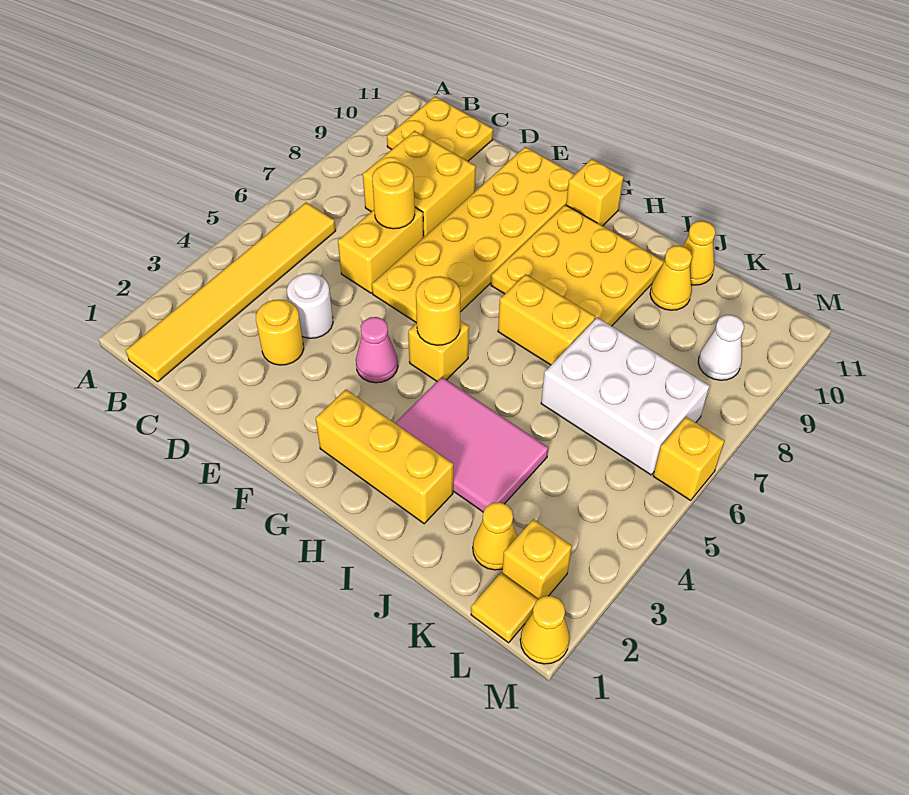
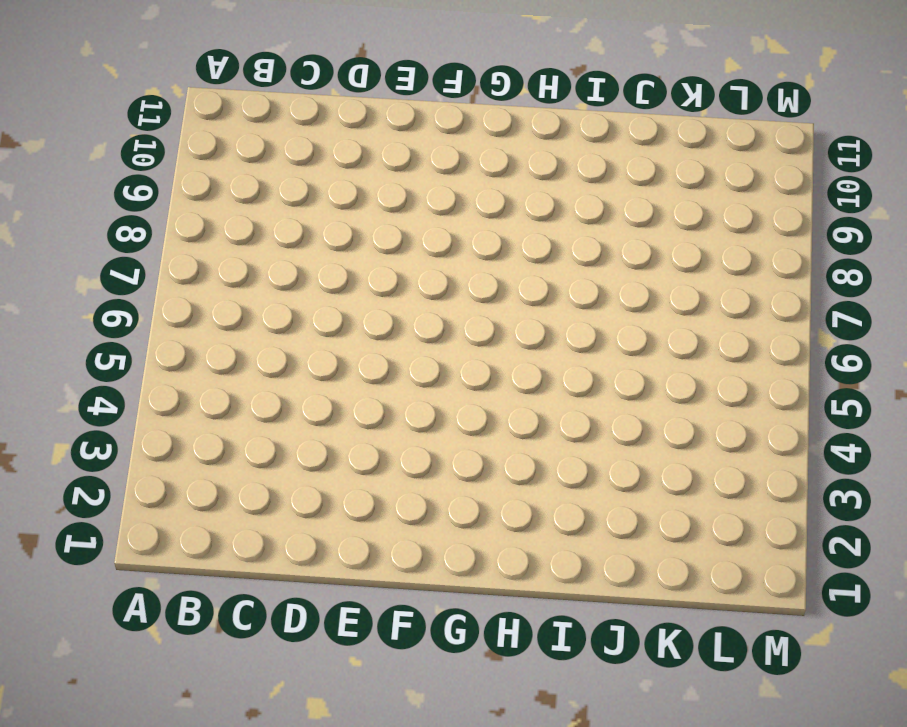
none -> yellow 1x6 tile [126,203,336,382]
none -> yellow 2x2 plate [387,97,493,161]
none -> yellow 2x2 brick [363,131,476,237]

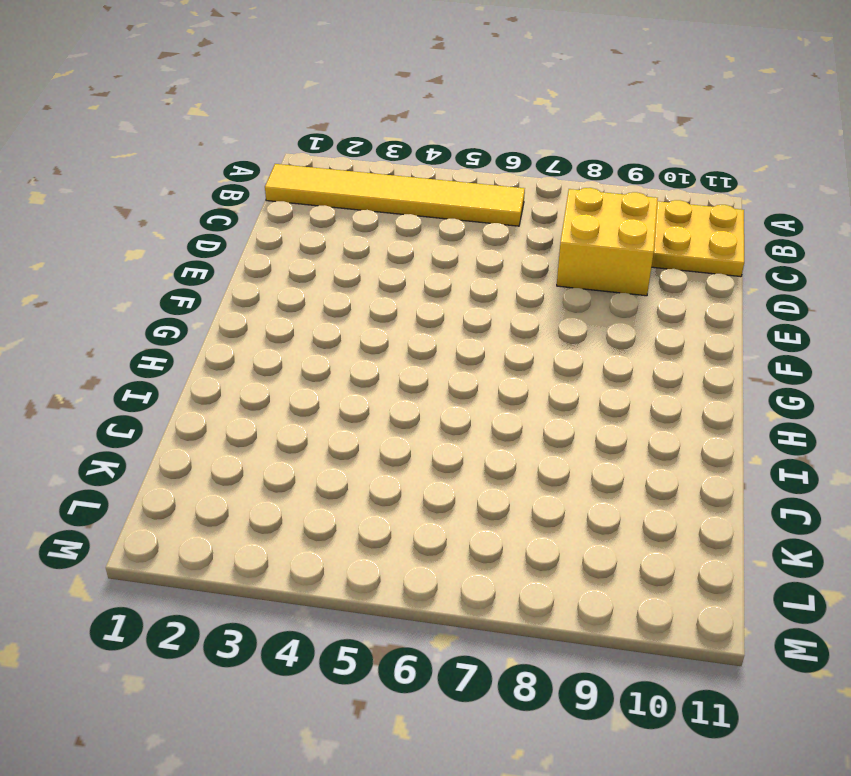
none -> yellow 1x1 round brick [256,300,304,365]
none -> white 1x1 round brick [287,273,333,338]
none -> yellow 1x2 brick [338,208,424,293]

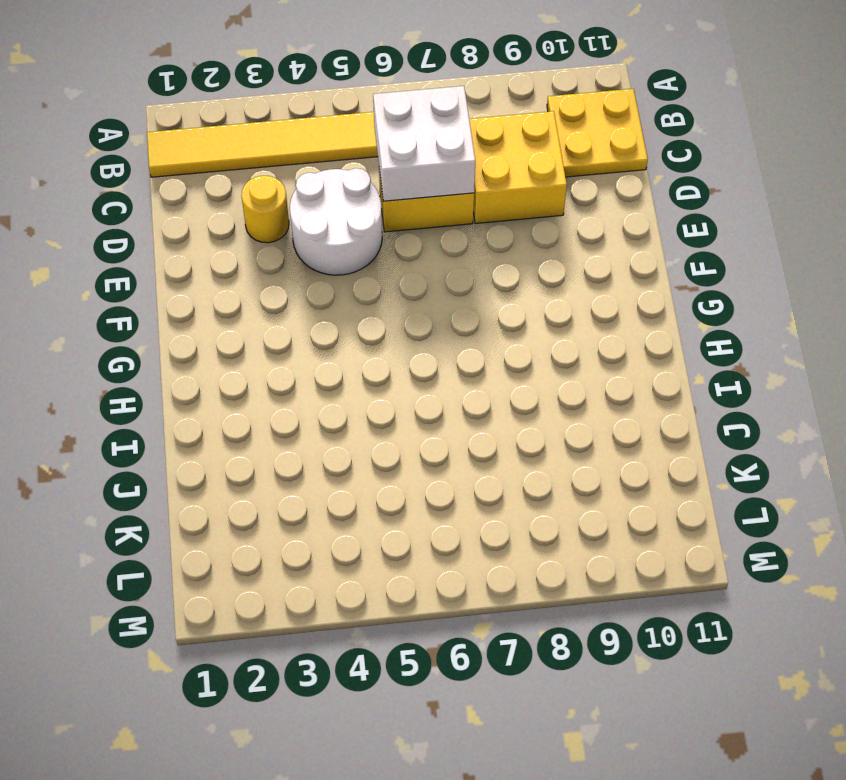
white 2x2 brick [373,86,475,201] -> yellow 1x1 round brick [372,162,415,229]
white 2x2 round brick [290,168,382,275] -> white 1x1 round brick [287,273,333,338]
none -> yellow 2x6 plate [372,147,575,323]
none -> pink 1x1 cone [356,317,398,383]
none -> yellow 1x3 brick [316,390,453,524]

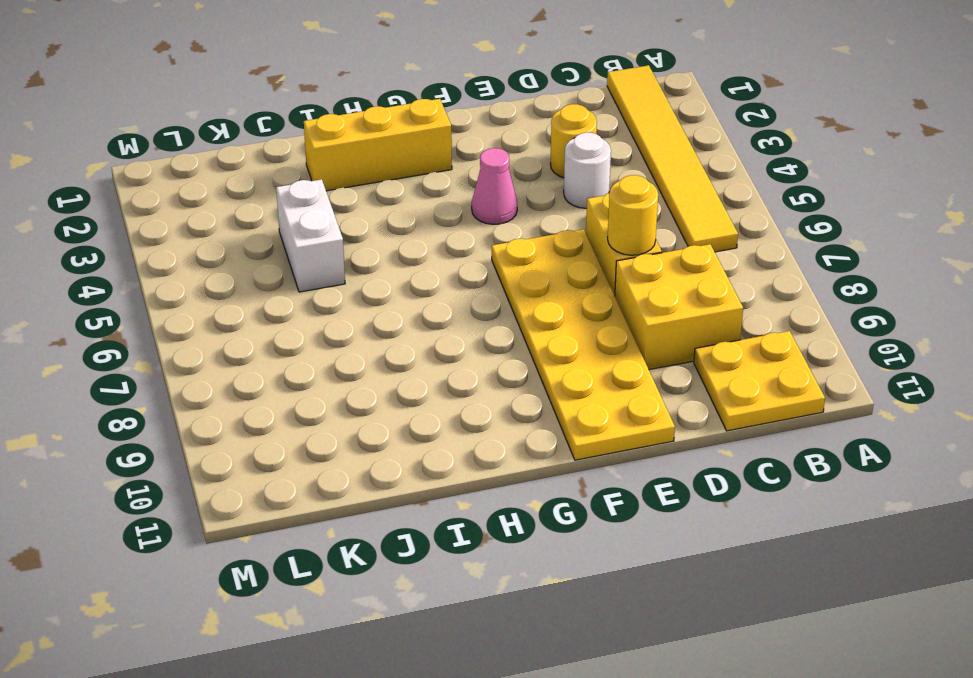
white 1x2 brick [276,179,345,292] -> pink 2x3 tile [395,377,548,512]
none -> yellow 1x1 brick [408,321,469,381]
none -> yellow 3x3 plate [491,205,664,326]
none -> yellow 1x1 brick [566,159,624,226]

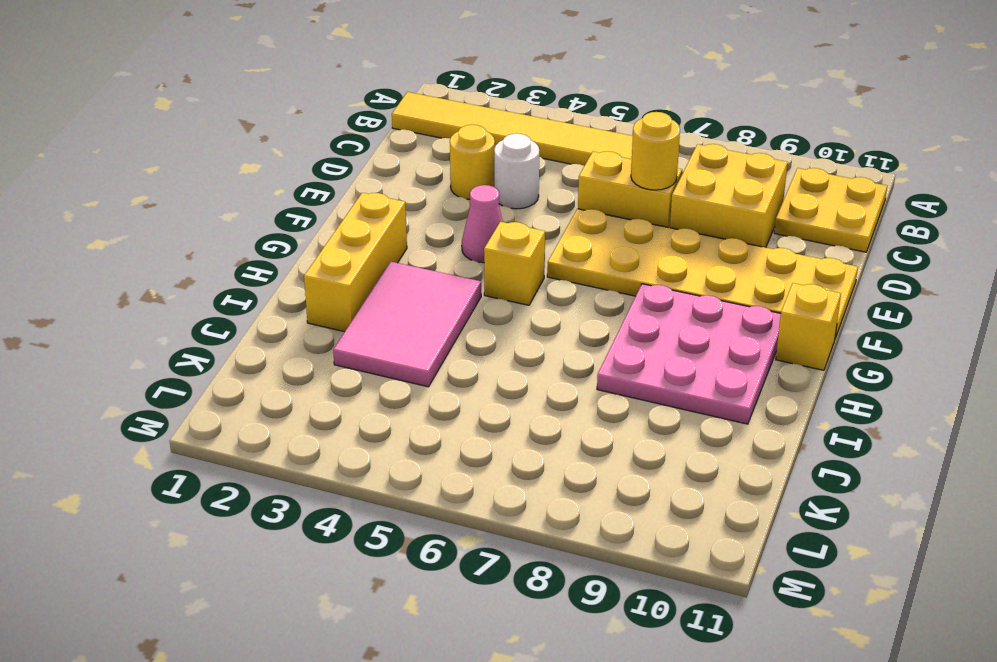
pink 3x3 plate [597,284,781,424] -> yellow 3x3 plate [491,205,664,326]
none -> yellow 1x2 brick [498,274,595,365]
none -> white 2x3 brick [541,318,710,475]
none -> yellow 1x1 cone [650,246,692,310]

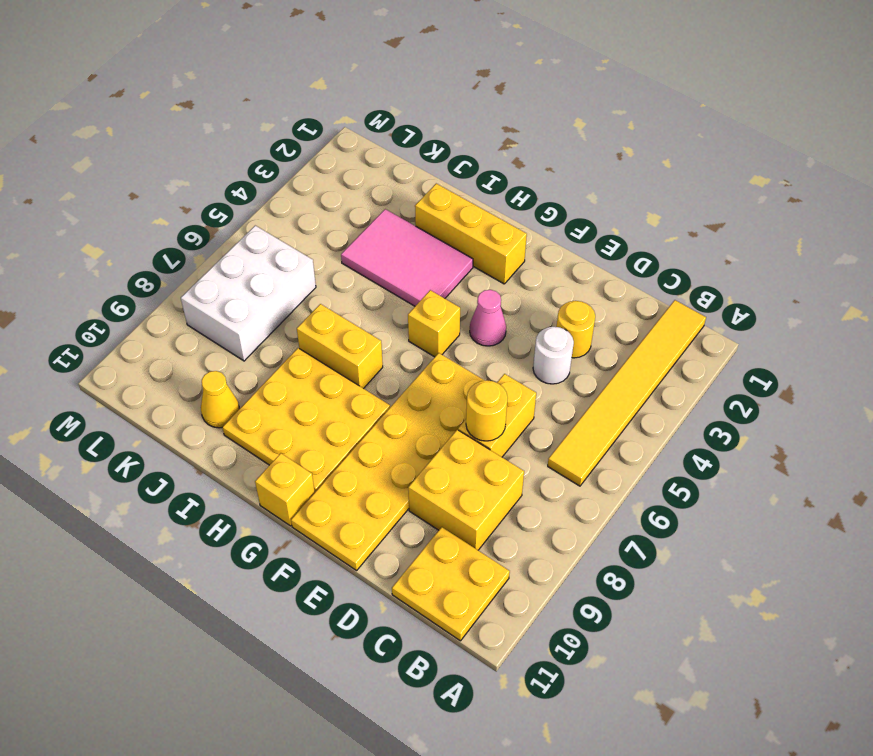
white 2x3 brick [181,226,316,361] -> white 2x3 brick turned to [541,318,710,475]
none -> yellow 1x1 cone [683,221,716,285]
none -> yellow 1x1 cone [473,502,517,570]
none -> yellow 1x1 tile [471,573,538,643]

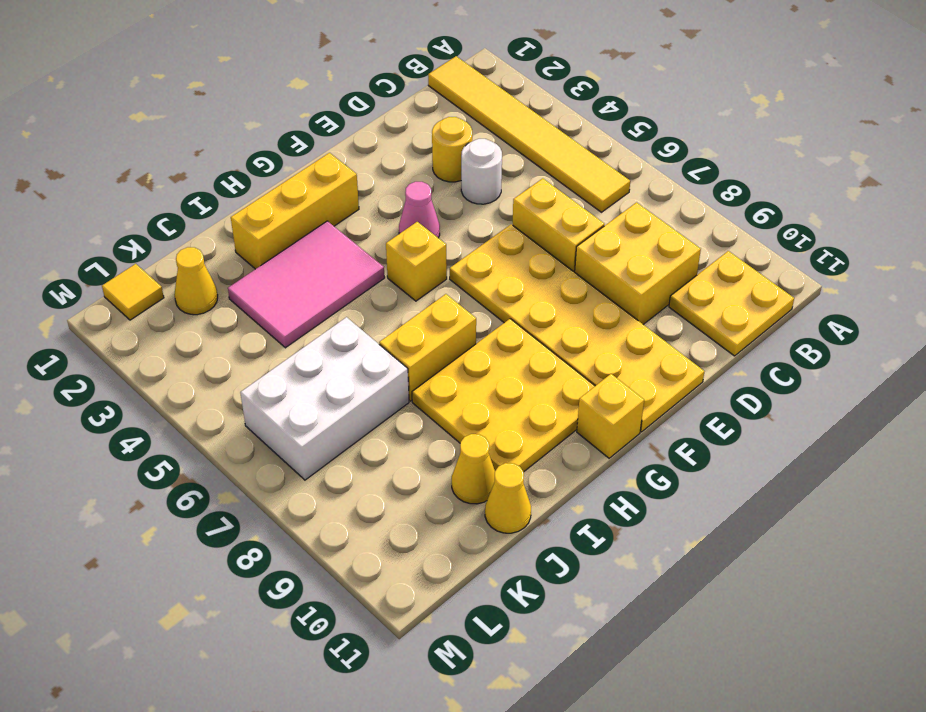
none -> yellow 1x1 brick [502,519,572,599]
none -> white 1x1 cone [698,315,744,380]
none -> yellow 1x1 cone [520,596,570,664]

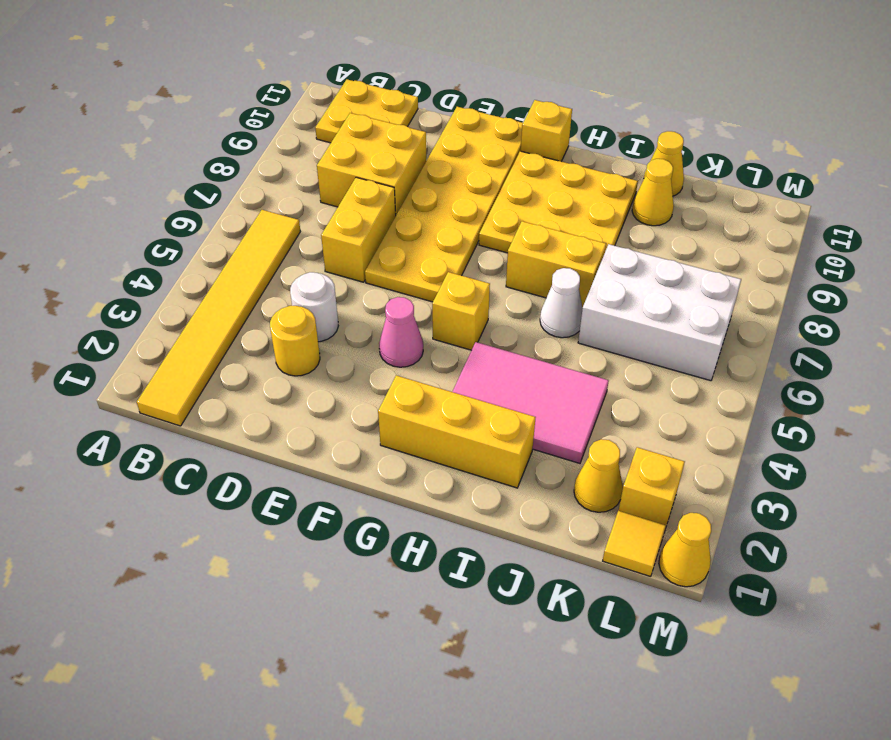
white 1x1 cone [540,268,583,338] -> white 1x1 cone moved to [698,315,744,380]
none -> yellow 1x1 brick [653,417,725,500]
none -> yellow 1x1 round brick [372,162,415,229]
none -> yellow 1x1 round brick [416,276,461,345]

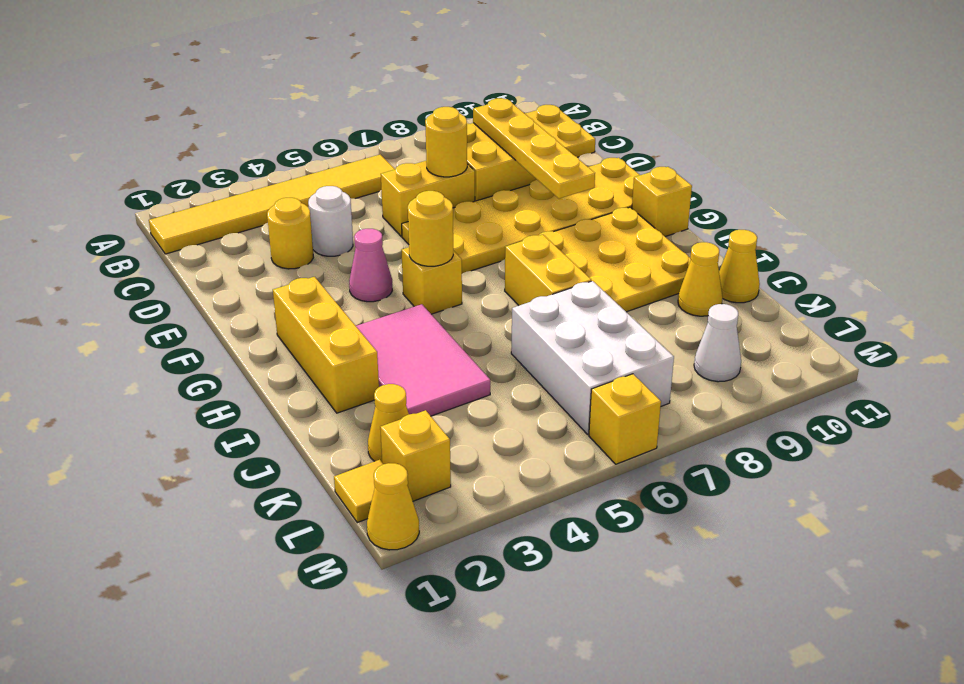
yellow 1x4 plate [473,98,595,199] -> none

